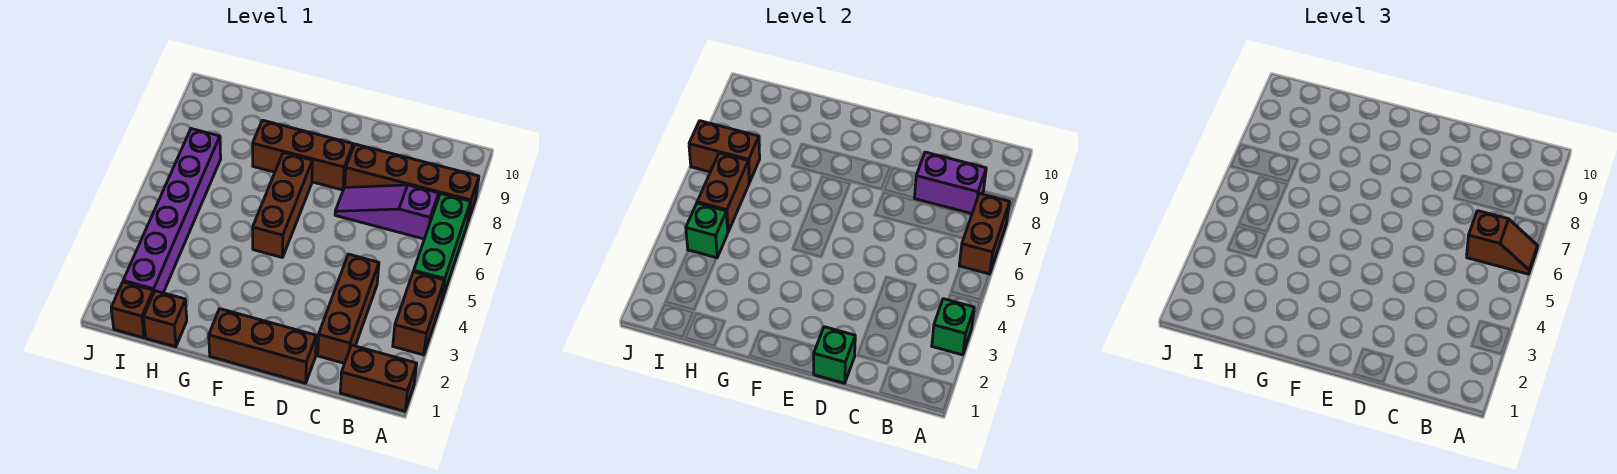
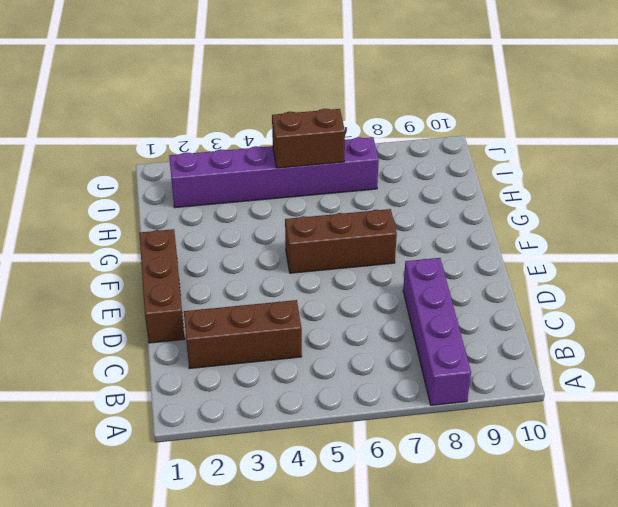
purple 1x4 brick [403,258,471,405] -> brown 1x4 brick [345,144,479,221]
none -> brown 1x2 brick [340,345,417,411]
none -> brown 1x2 brick [393,272,444,355]
none -> green 1x3 brick [414,194,471,299]

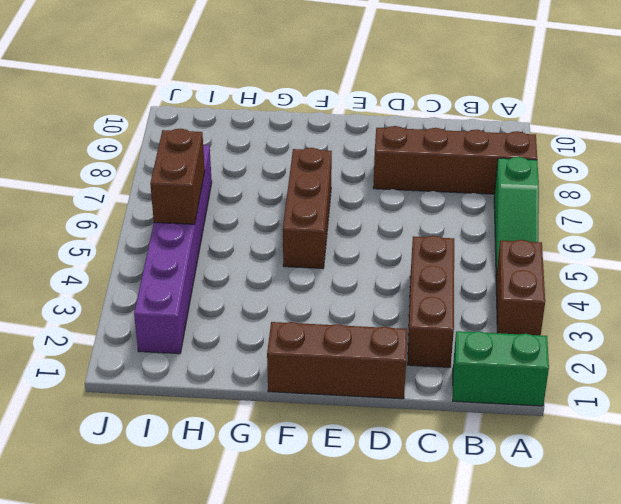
green 1x2 brick [453,331,549,406] -> brown 1x2 brick [340,345,417,411]
green 1x3 slope [494,157,539,274] -> green 1x3 brick [414,194,471,299]
none -> purple 1x3 slope [335,185,439,239]
none -> brown 1x3 brick [253,120,353,190]
none -> brown 1x1 brick [144,291,187,347]

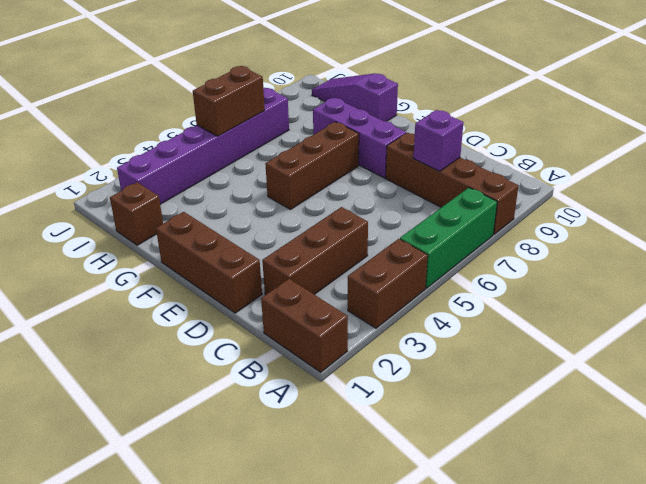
purple 1x1 brick [413,110,463,171] -> purple 1x2 brick [915,152,986,214]
purple 1x3 brick [313,98,406,178] -> brown 1x3 brick [253,120,353,190]
purple 1x3 slope [312,73,398,121] -> purple 1x3 slope moved to [335,185,439,239]
none -> brown 1x1 brick [111,282,153,338]
none -> green 1x1 brick [932,299,974,355]
none -> brown 1x2 brick [959,194,1009,274]

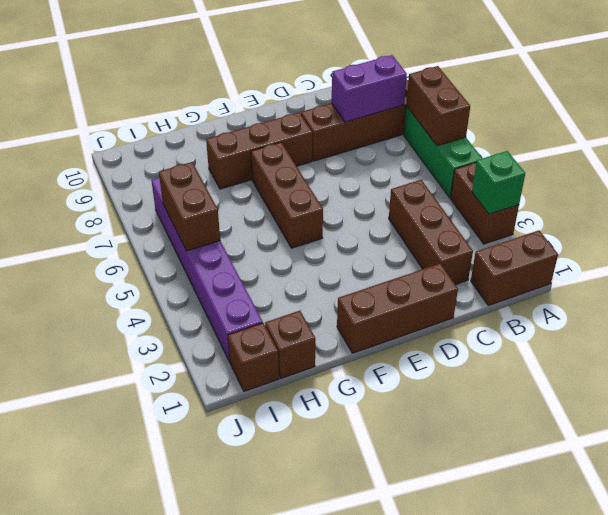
none -> purple 1x3 slope [335,185,439,239]
none -> green 1x1 brick [814,327,855,383]
none -> green 1x1 brick [686,203,728,258]

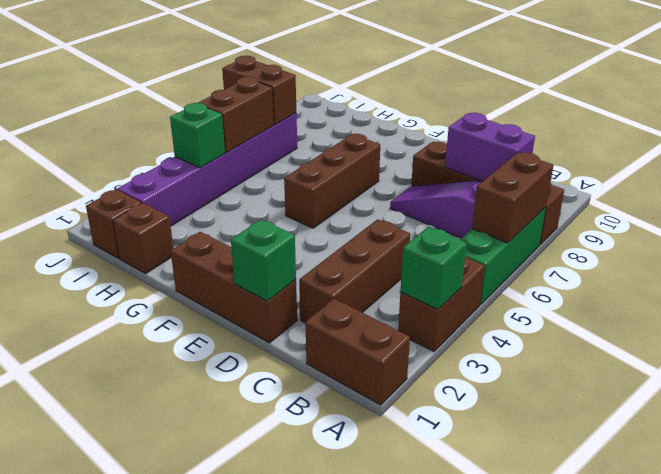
none -> brown 1x3 brick [253,120,353,190]
none -> brown 1x2 slope [1467,211,1538,274]

